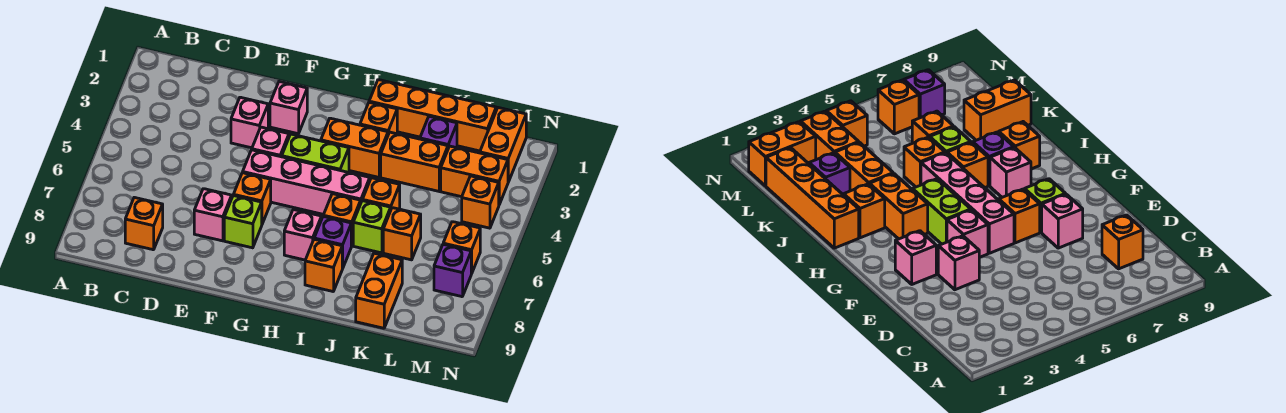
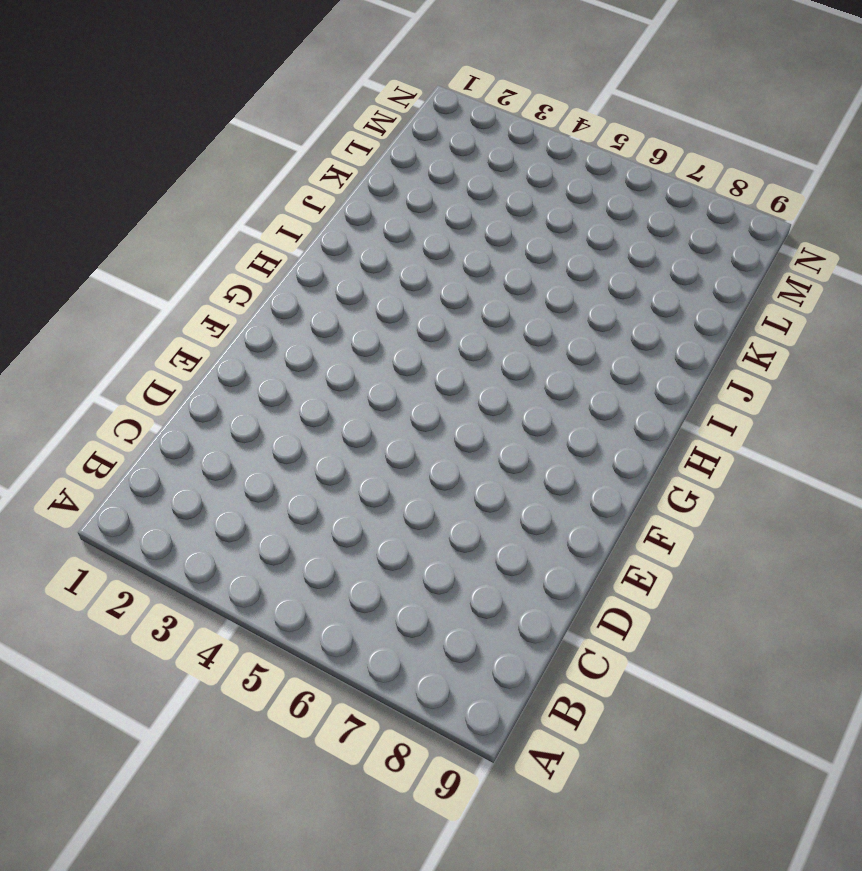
none -> orange 1x1 brick [125,197,163,250]
none -> pink 1x1 brick [231,97,268,148]
none -> pink 1x1 brick [194,189,232,241]

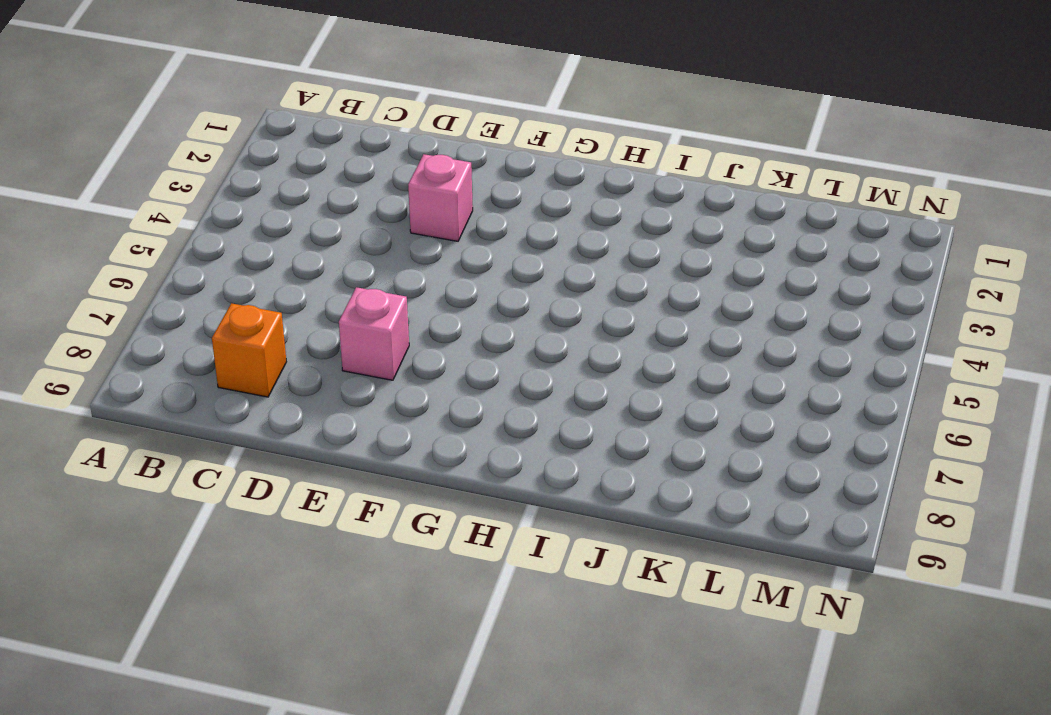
none -> pink 1x1 brick [270,82,307,134]
none -> pink 1x1 brick [252,127,289,157]
none -> pink 1x4 brick [243,150,370,214]

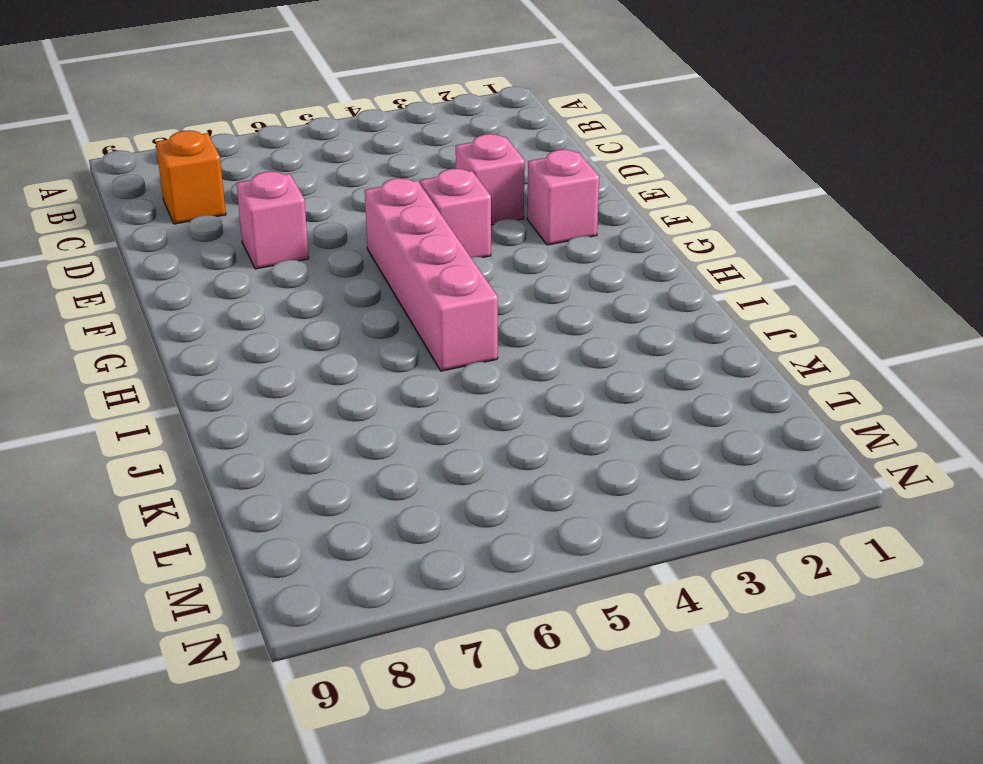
none -> orange 1x1 brick [233,173,271,224]
none -> lime 1x1 brick [224,196,262,248]
none -> lime 1x2 brick [282,134,349,172]

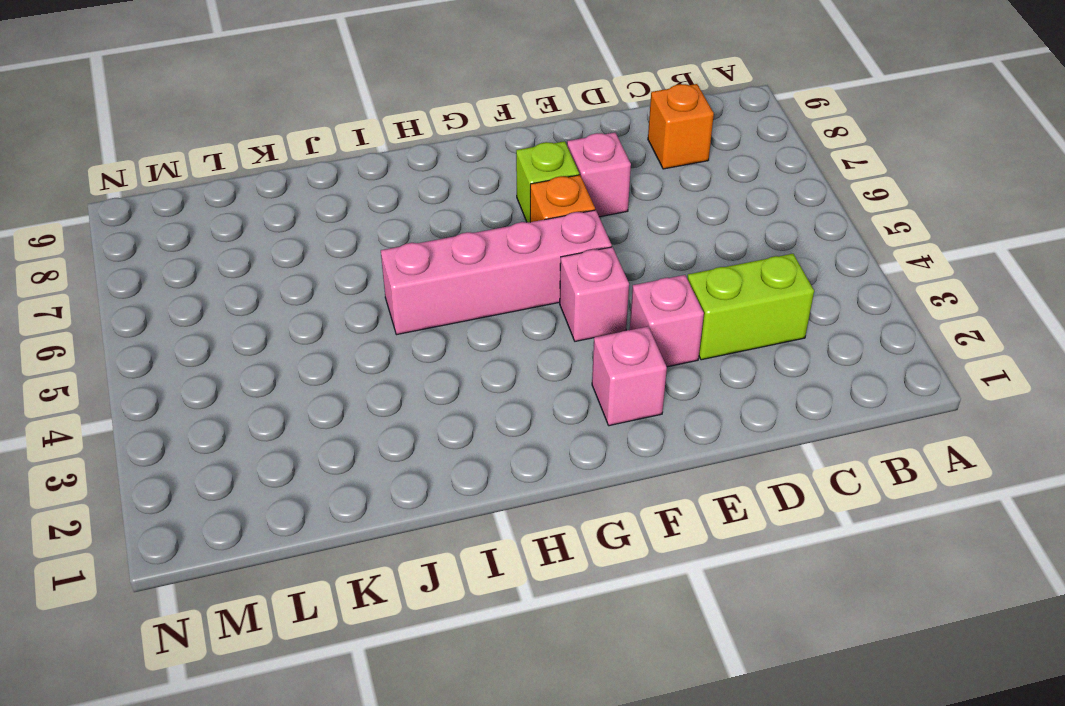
lime 1x2 brick [687,254,814,360] -> lime 1x2 brick moved to [282,134,349,172]
none -> orange 1x2 brick [321,118,388,177]
none -> pink 1x1 brick [284,210,321,260]
none -> orange 1x4 brick [369,80,496,151]

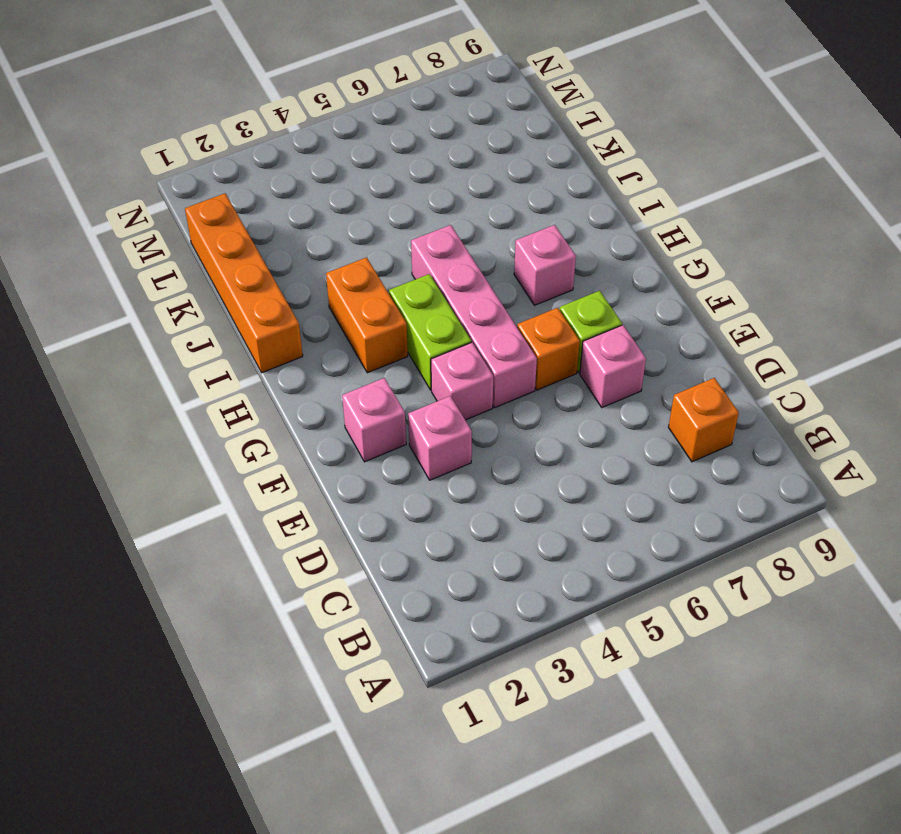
none -> orange 1x1 brick [360,102,397,135]
none -> orange 1x1 brick [323,194,361,246]
none -> purple 1x1 brick [314,217,351,268]

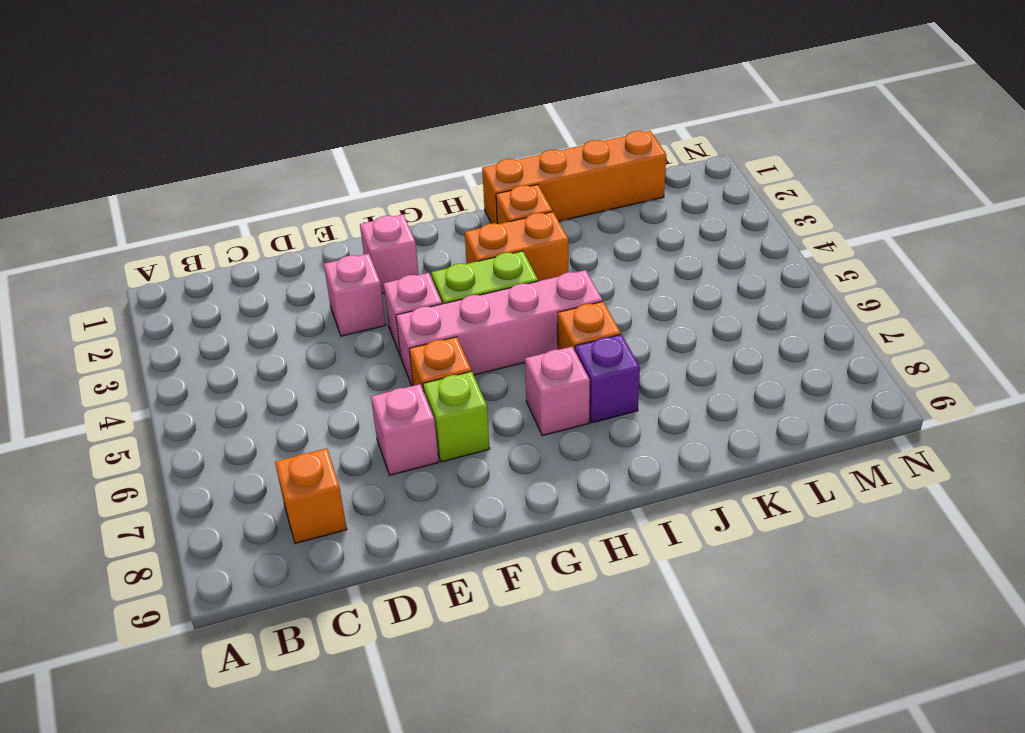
none -> orange 1x1 brick [305,239,343,291]
none -> orange 1x2 brick [381,132,448,191]
none -> orange 1x1 brick [362,178,400,209]

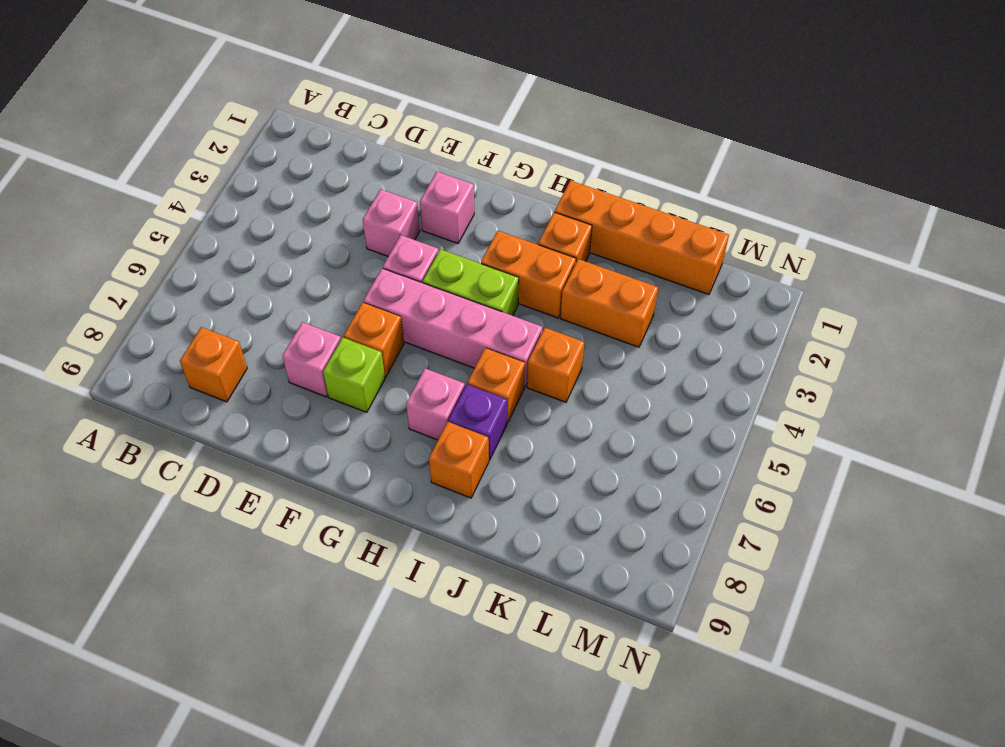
none -> lime 1x1 brick [353,201,391,253]
none -> purple 1x1 brick [420,116,457,148]
none -> orange 1x1 brick [383,208,421,260]

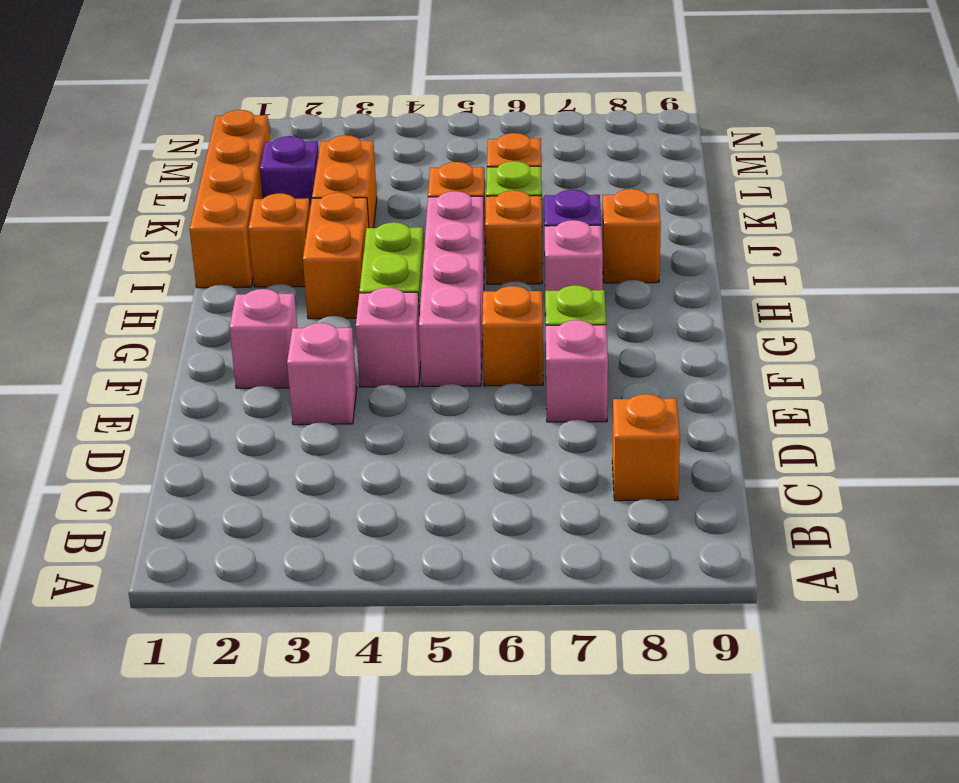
none -> orange 1x2 brick [356,253,402,328]
none -> orange 1x2 brick [441,146,508,204]
none -> orange 1x2 brick [480,108,526,182]

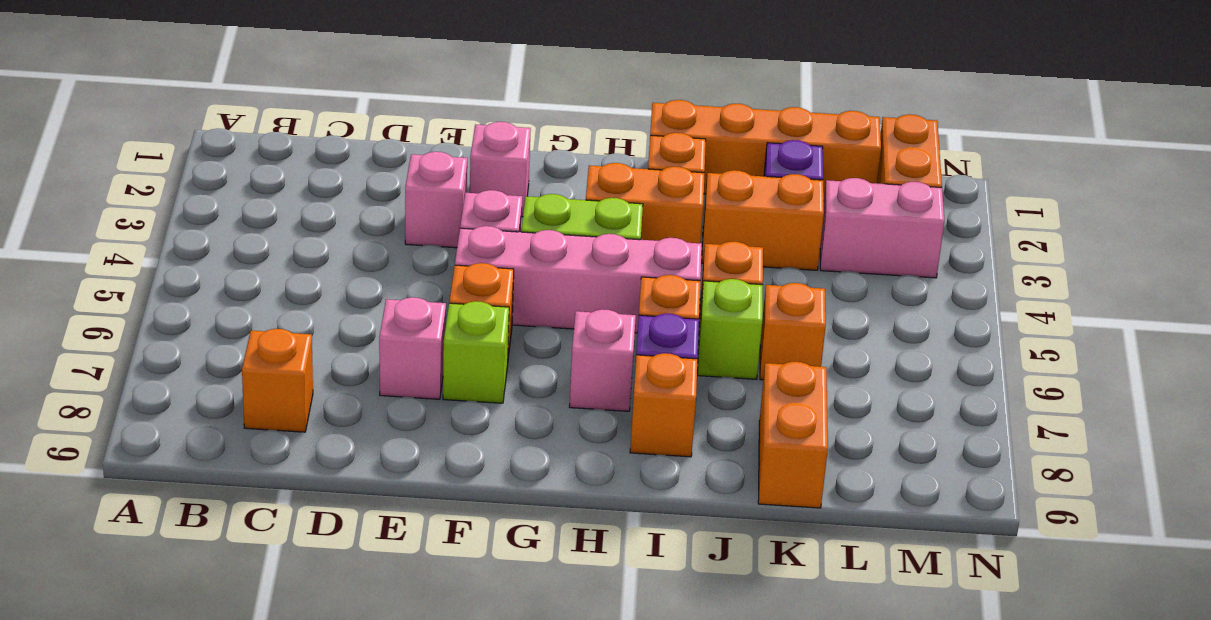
pink 1x2 brick [820,178,944,278] -> orange 1x2 brick [441,146,508,204]
none -> orange 1x1 brick [462,176,499,228]
none -> orange 1x1 brick [443,222,480,274]
none -> purple 1x1 brick [434,244,471,297]

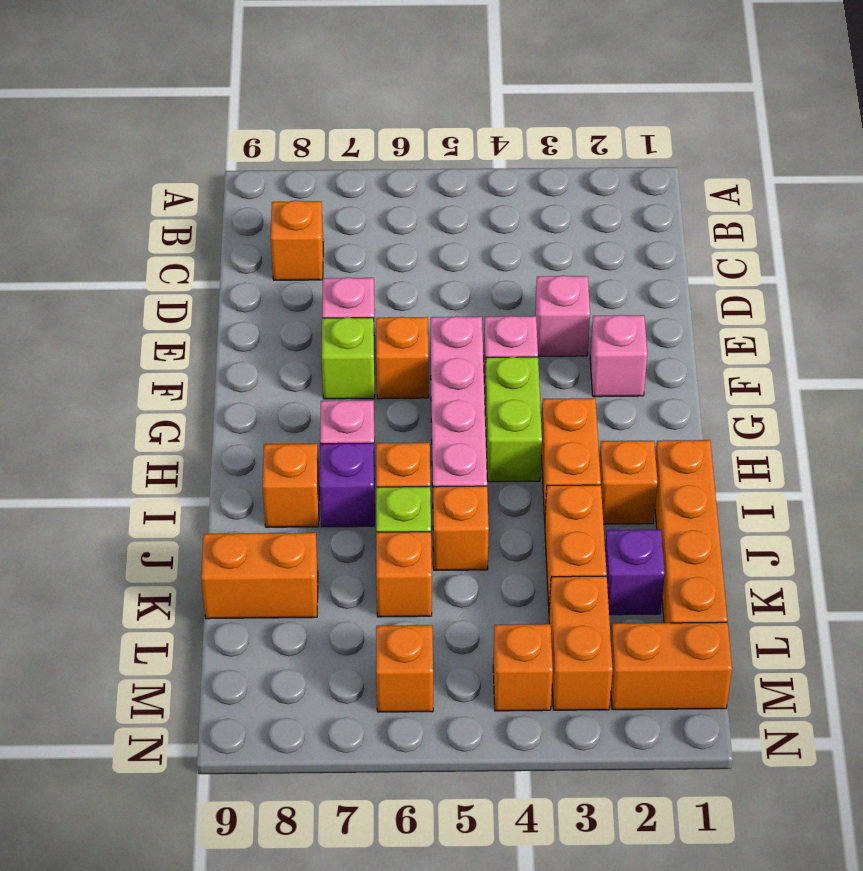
none -> purple 1x1 brick [434,244,471,297]

